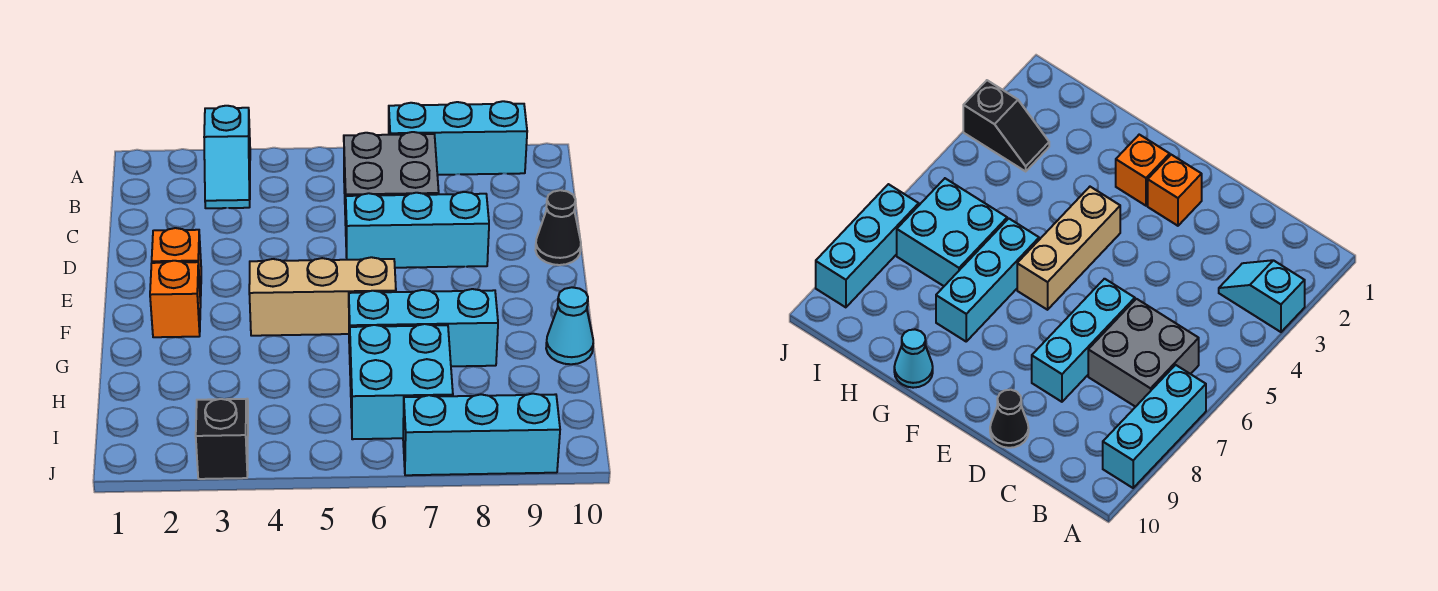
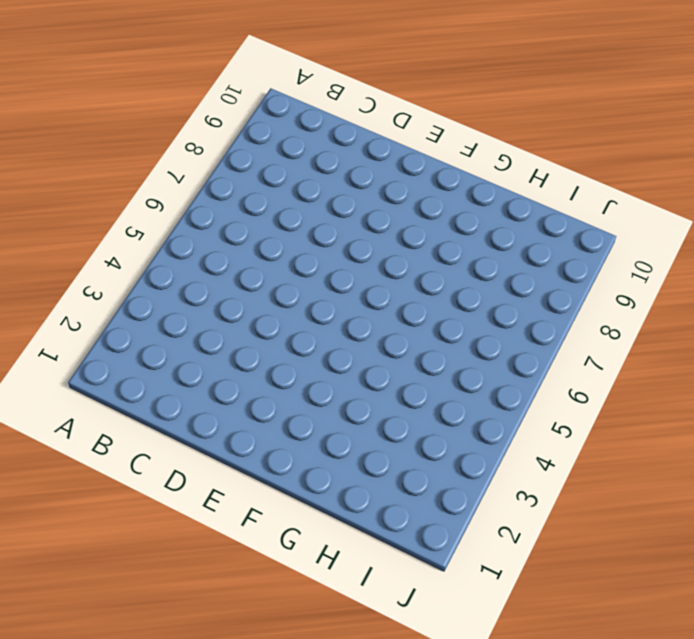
none -> cyan 1x2 slope [204,106,250,208]
none -> cyan 1x3 brick [389,101,527,175]
none -> grey 2x2 brick [344,132,439,225]

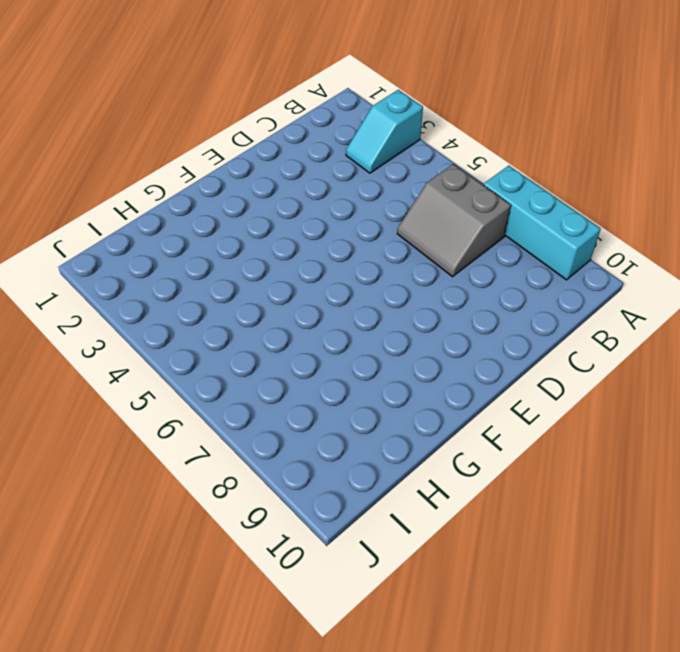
grey 2x2 slope [397,164,511,277] -> grey 2x2 brick [344,132,439,225]
none -> cyan 1x3 brick [346,192,489,268]
none -> black 1x1 cone [536,190,581,265]
none -> orange 1x1 brick [152,228,201,303]

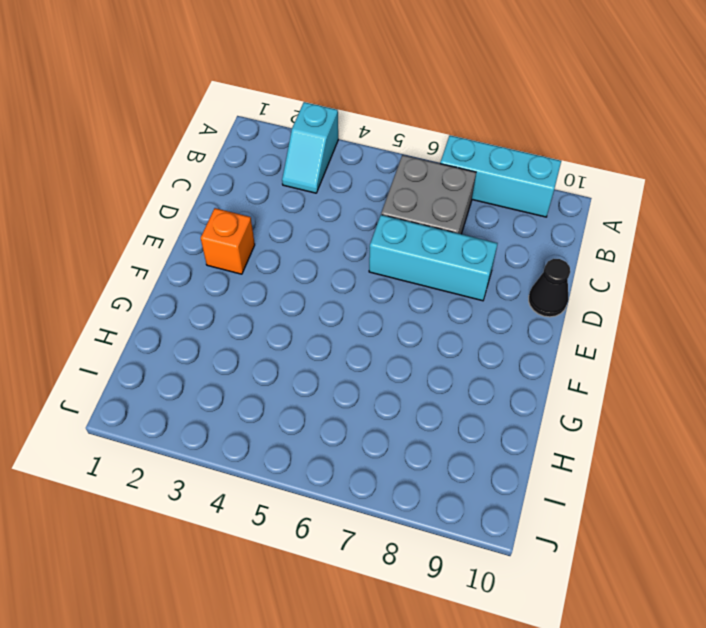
none -> orange 1x1 brick [150,261,201,337]
none -> tan 1x3 brick [249,257,396,336]
none -> cyan 1x3 brick [349,289,498,366]

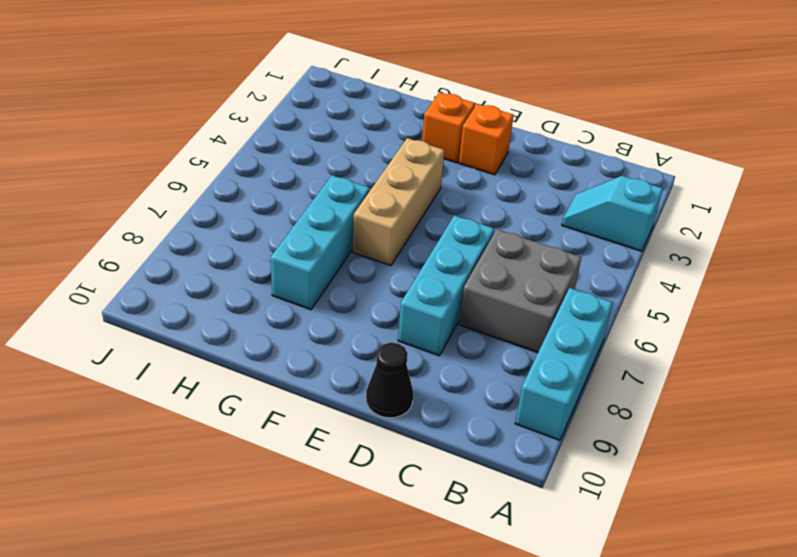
none -> cyan 1x1 cone [546,287,593,364]
none -> cyan 2x2 brick [350,324,453,439]
none -> black 1x2 slope [196,399,248,479]

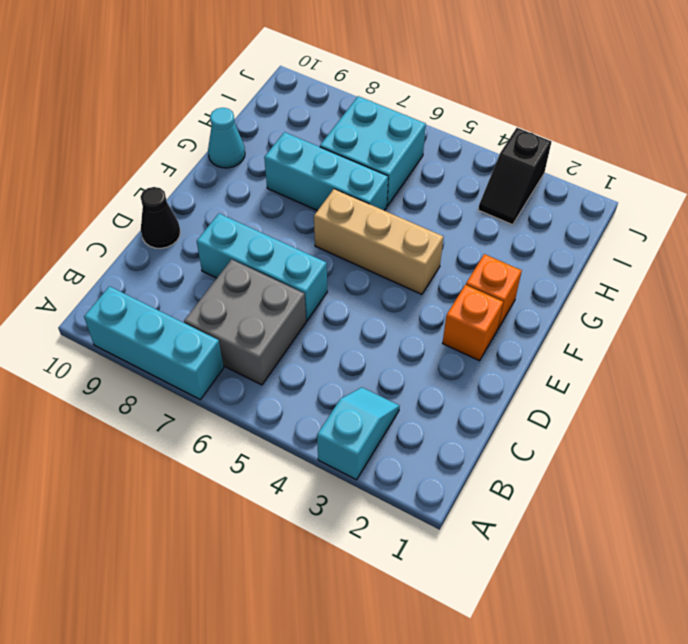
none -> cyan 1x3 brick [403,394,560,475]

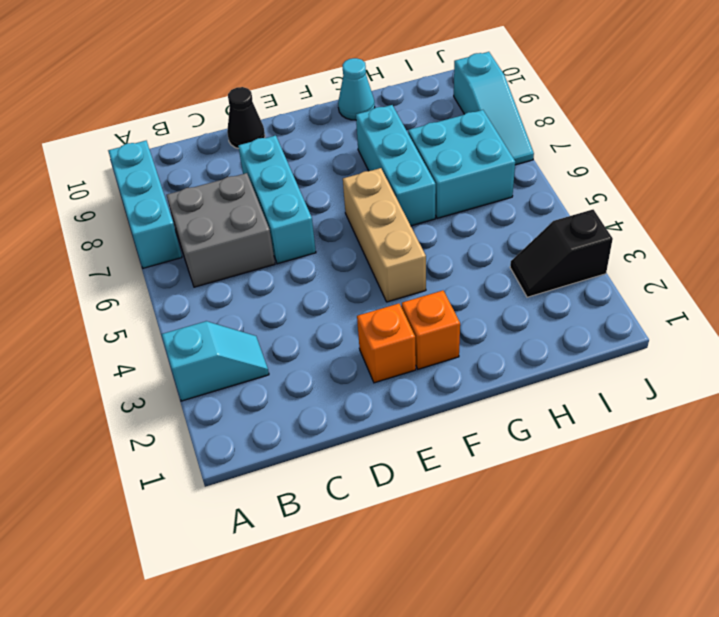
cyan 1x3 slope [454,52,534,165] -> cyan 1x3 brick [403,394,560,475]

